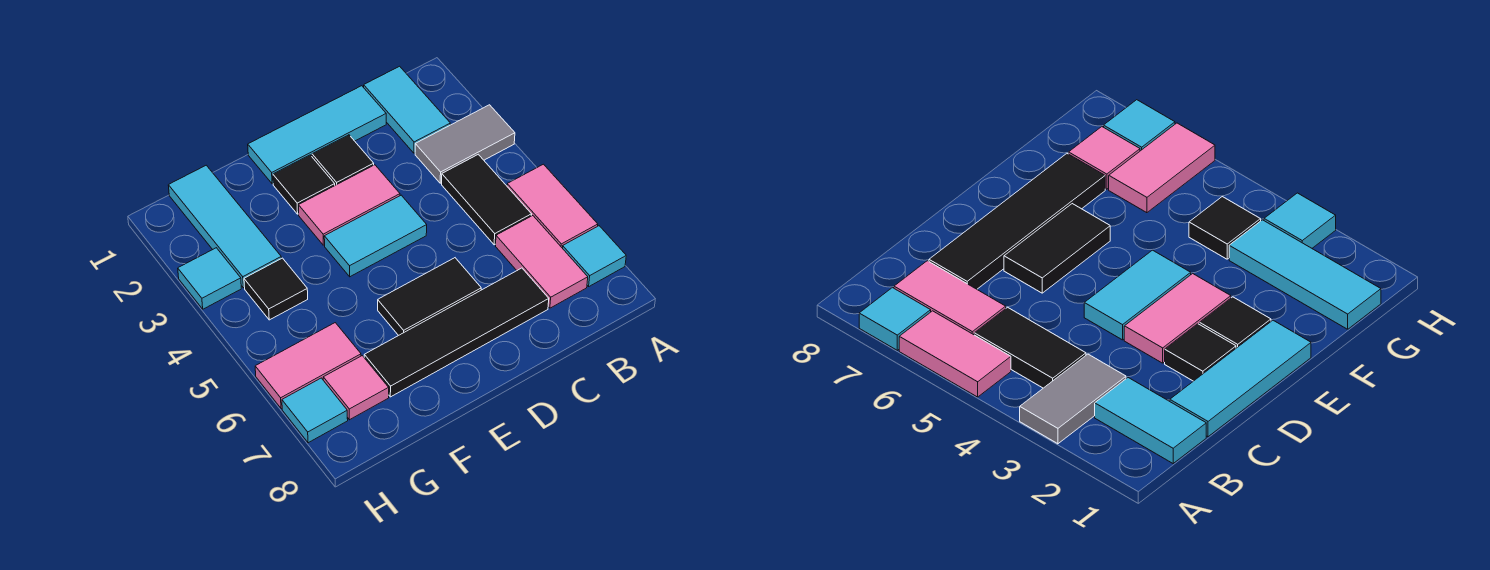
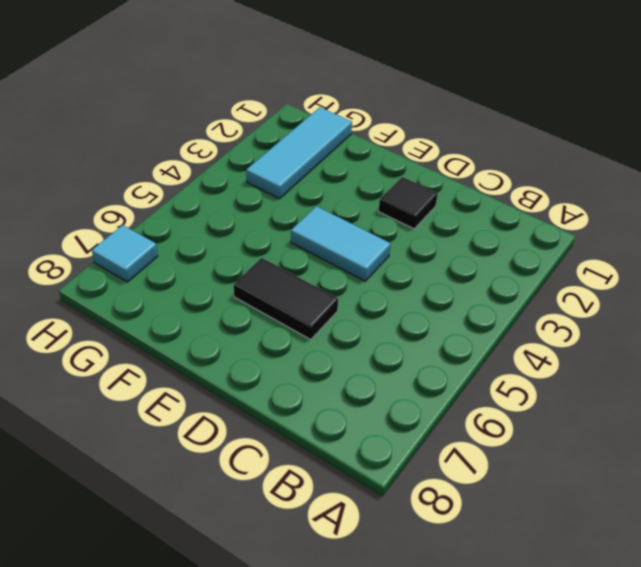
none -> grey 1x2 tile [415,105,515,183]
none -> pink 1x2 tile [507,164,598,248]
none -> cyan 1x1 tile [563,226,626,286]

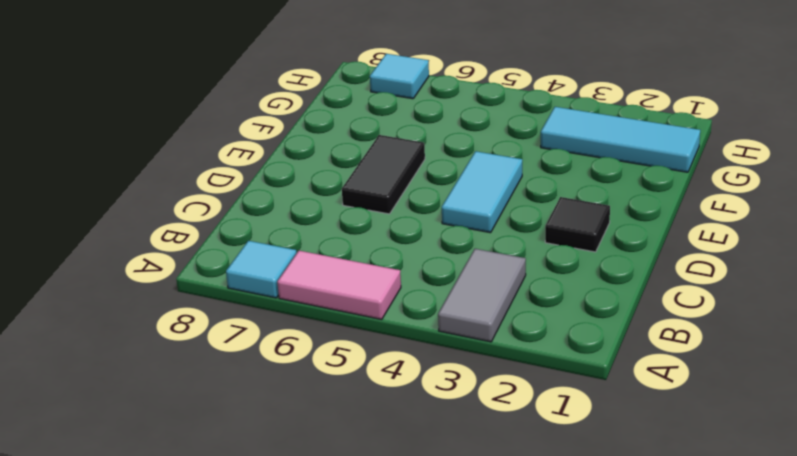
none -> cyan 1x2 tile [364,66,450,153]
none -> black 1x2 tile [442,154,532,245]
none -> pink 1x2 tile [496,216,588,308]

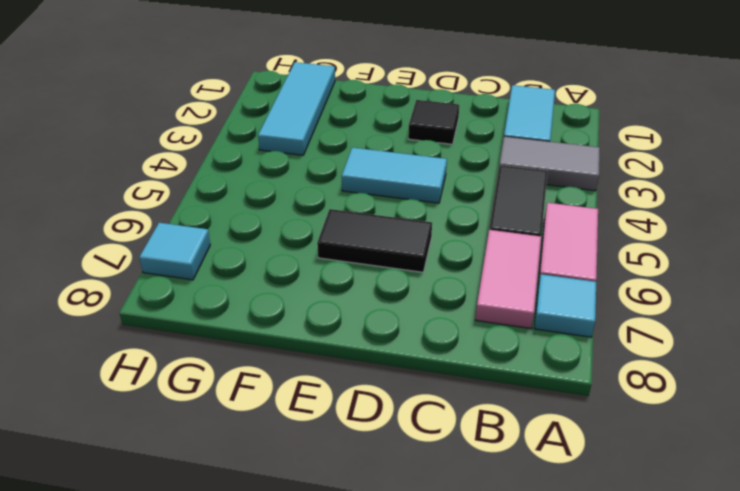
none -> cyan 1x3 tile [248,86,386,184]
none -> black 1x4 tile [364,268,549,397]
none -> pink 1x2 tile [298,165,400,245]

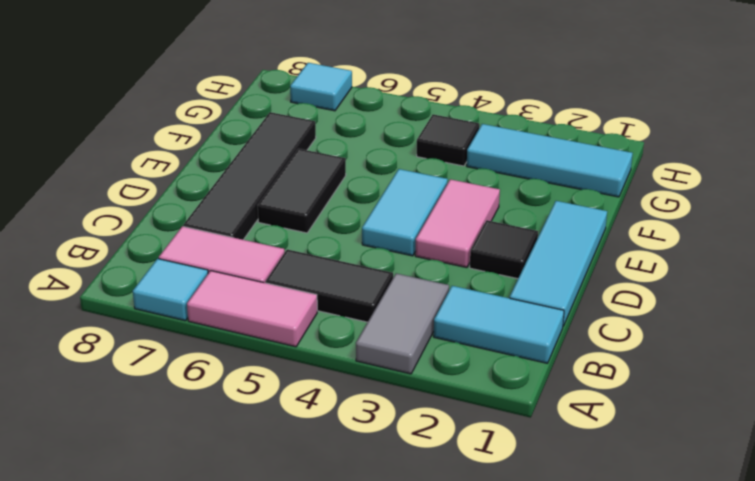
none -> black 1x1 tile [273,155,335,214]
none -> pink 1x2 tile [255,323,361,409]
none -> pink 1x1 tile [323,356,389,420]

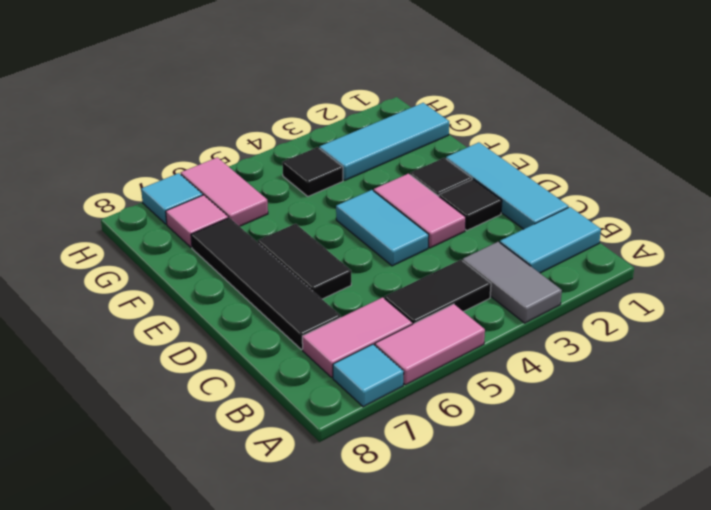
none -> cyan 1x1 tile [178,248,241,309]

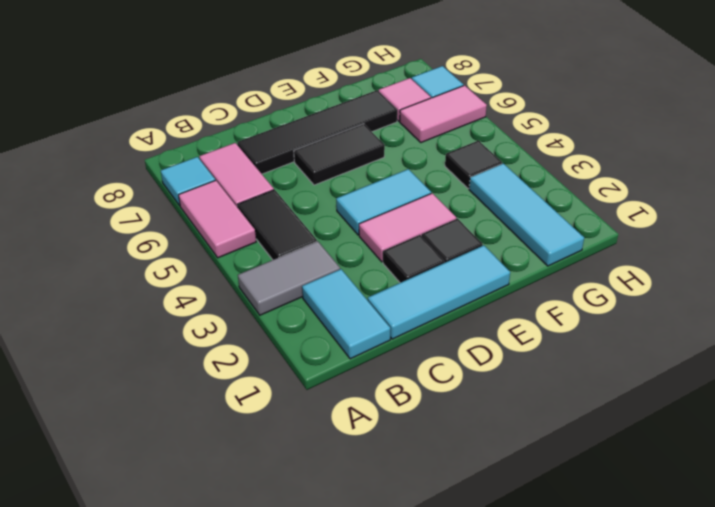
none -> cyan 1x1 tile [178,248,241,309]

